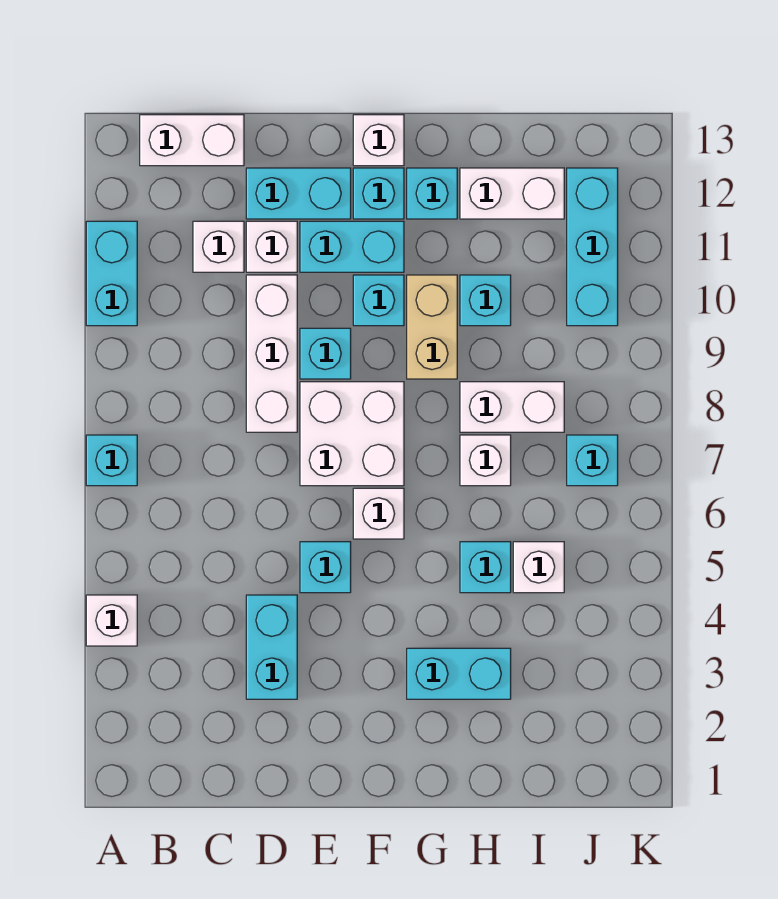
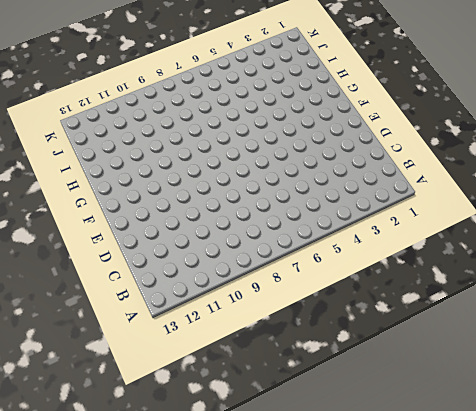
none -> white 1x1 brick [86,595,137,646]
none -> cyan 1x1 brick [86,435,137,486]
none -> cyan 1x2 brick [86,221,137,326]

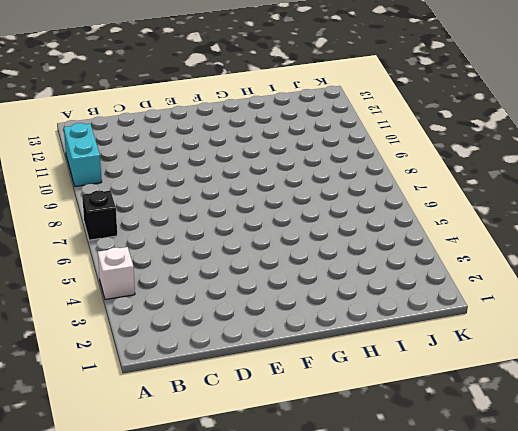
black 1x1 brick [82,190,117,240] -> cyan 1x1 brick [86,435,137,486]
none -> white 1x2 brick [140,115,244,166]
none -> white 1x1 brick [193,221,244,272]
none -> cyan 1x2 brick [246,595,297,699]

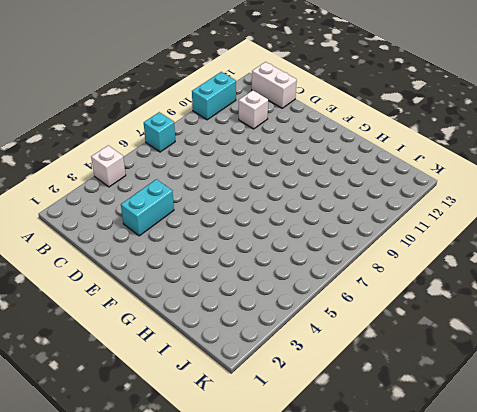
none -> white 1x3 brick [246,275,297,432]
none -> white 1x1 brick [246,221,297,272]
none -> cyan 1x2 brick [246,168,351,219]

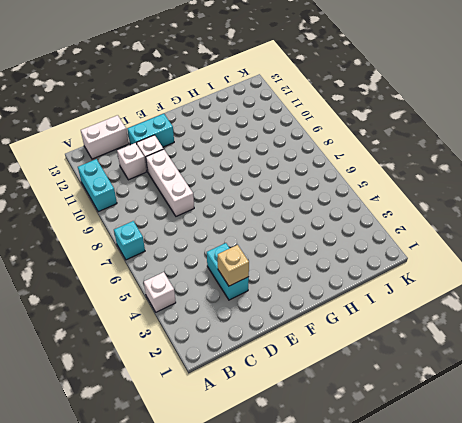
tan 1x1 brick [218,245,249,286] -> none
none -> cyan 1x1 brick [300,542,351,593]
none -> white 2x2 brick [300,382,404,486]
none -> cyan 1x1 brick [300,328,351,379]

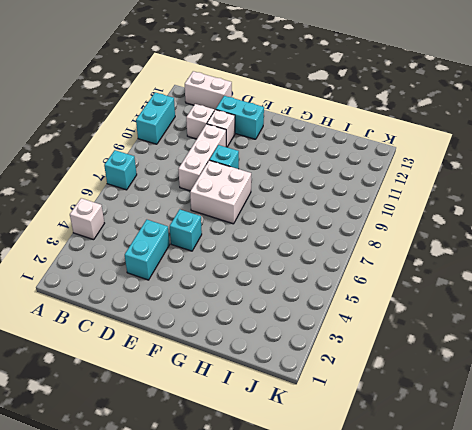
none -> cyan 1x2 brick [300,221,404,272]
none -> white 1x1 brick [353,488,404,539]
none -> cyan 1x1 brick [353,275,404,326]

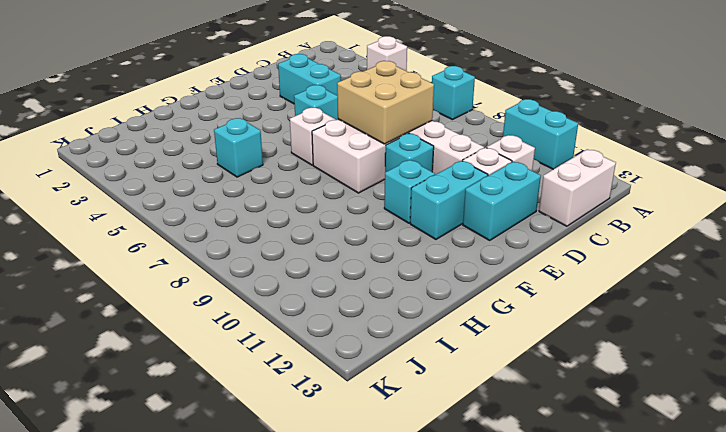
tan 2x2 brick [337,61,434,144] -> none
none -> cyan 1x1 brick [353,168,404,219]
none -> white 1x1 brick [353,115,404,166]
none -> cyan 1x2 brick [407,648,511,699]

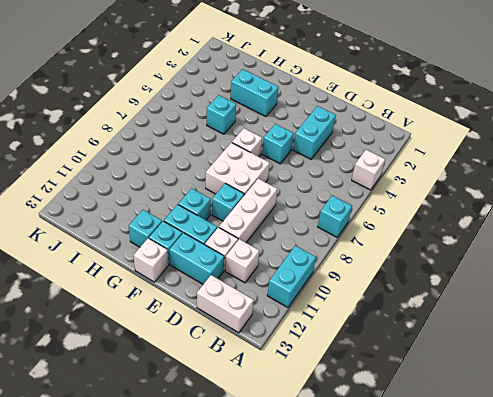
none -> tan 1x2 brick [407,275,457,379]
none -> white 1x1 brick [460,435,511,486]
none -> white 1x2 brick [460,382,564,432]

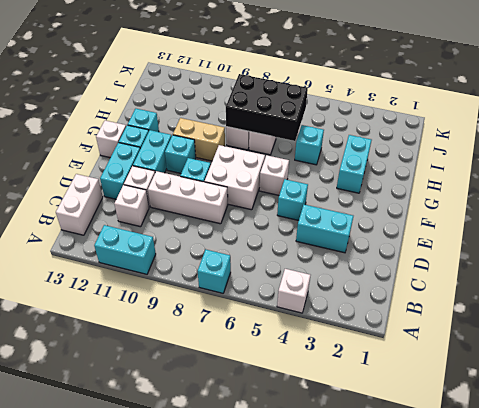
black 2x3 brick [226,74,308,141] -> none
none -> cyan 1x1 brick [460,275,511,326]
none -> white 1x2 brick [460,168,564,219]
none -> white 1x1 brick [513,542,564,593]

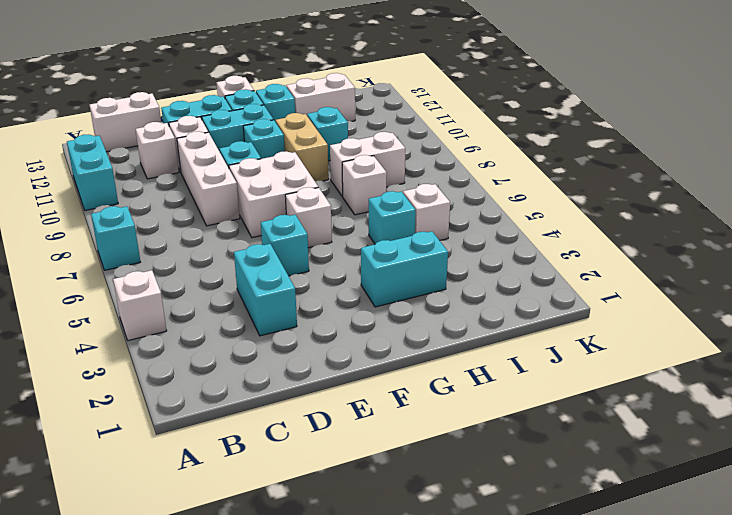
none -> cyan 1x1 brick [567,435,618,486]
none -> cyan 1x3 brick [567,168,618,326]

